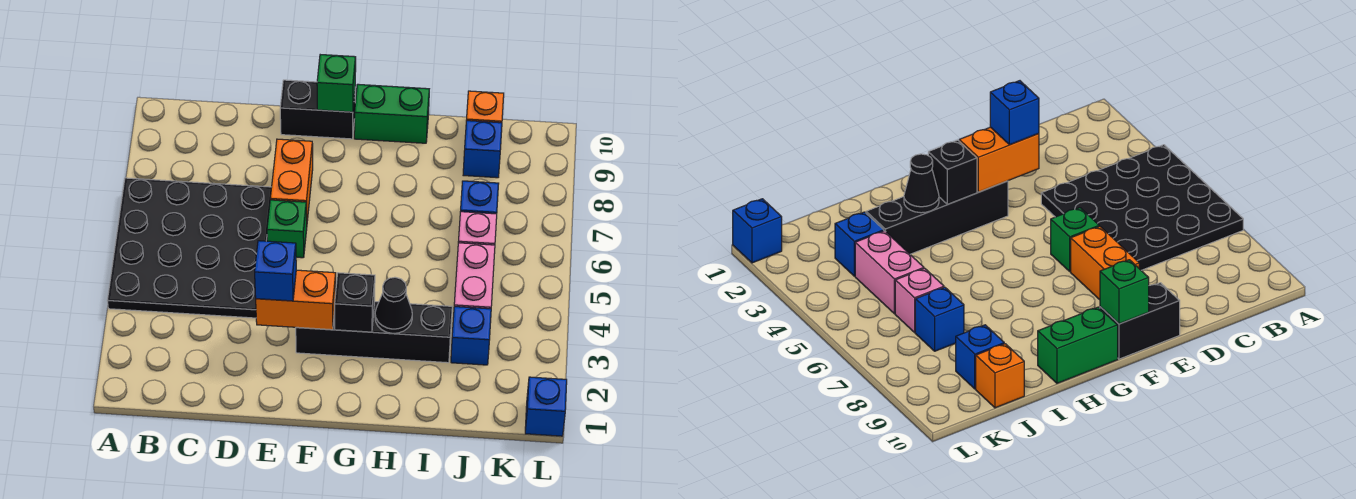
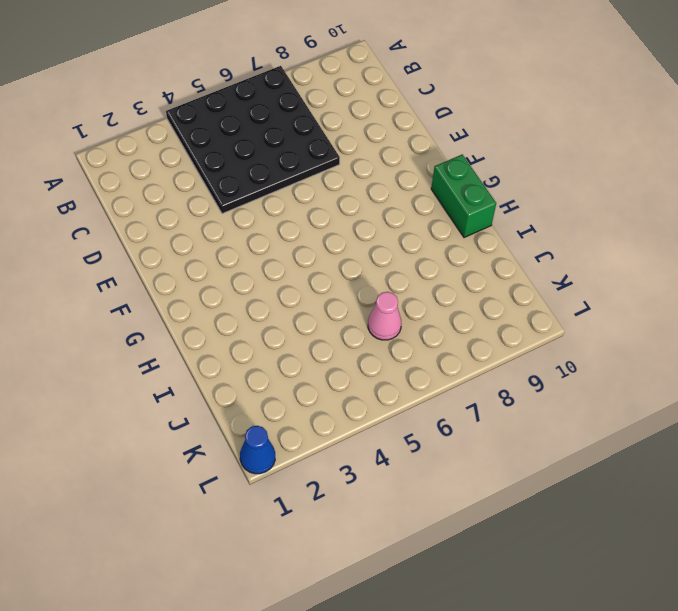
pink 1x1 cone [368,292,401,340] -> pink 1x1 brick [458,212,497,245]
blue 1x1 cone [240,426,275,474] -> blue 1x1 brick [525,377,567,436]
none -> green 1x1 brick [267,200,307,258]
none -> orange 1x2 brick [270,139,313,221]
none -> black 1x2 brick [280,80,355,139]

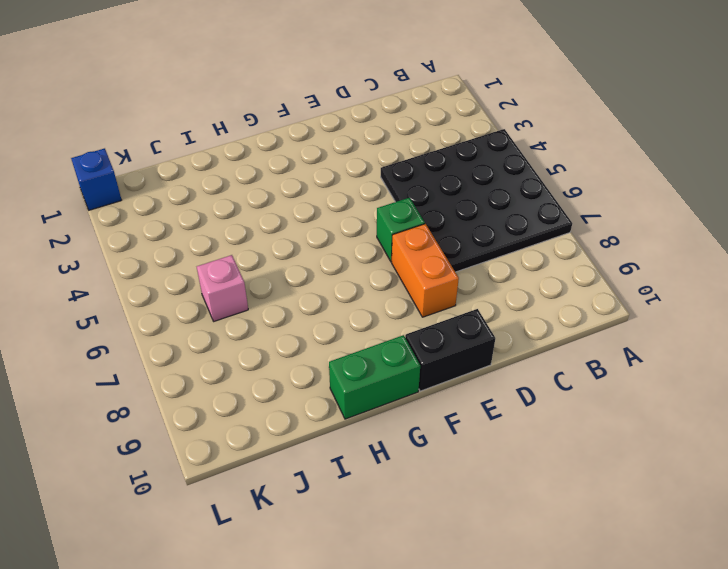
none -> black 1x4 brick [296,302,452,363]
none -> blue 1x1 brick [451,307,491,365]
none -> pink 1x2 brick [454,243,495,309]

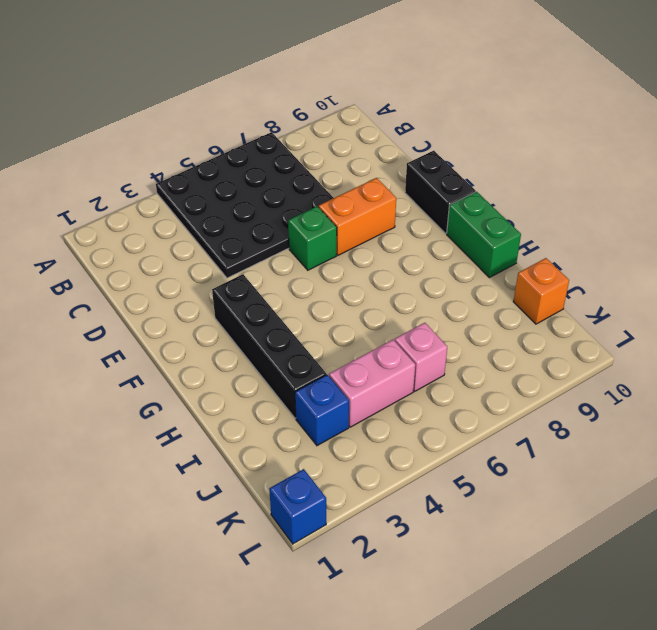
none -> blue 1x1 brick [461,181,499,214]
none -> blue 1x1 brick [463,121,502,178]
none -> orange 1x2 brick [256,270,336,330]

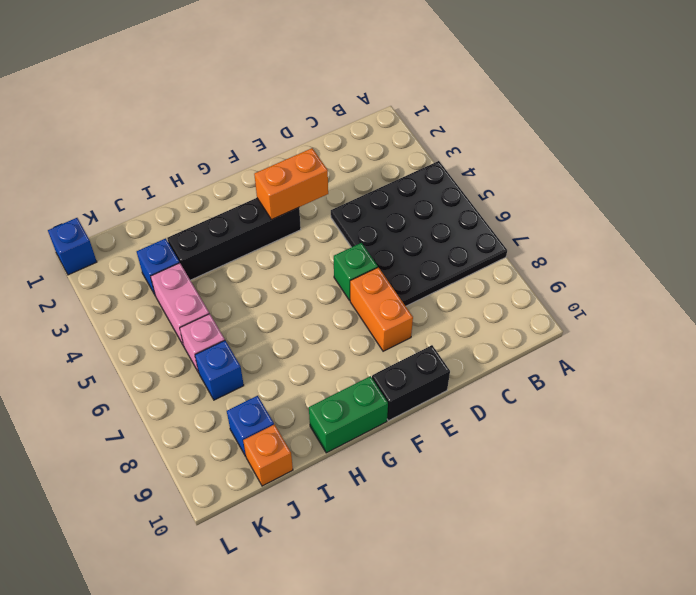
none -> green 1x1 brick [317,55,356,112]
none -> black 1x1 brick [335,273,375,332]
none -> black 1x1 cone [375,277,412,333]

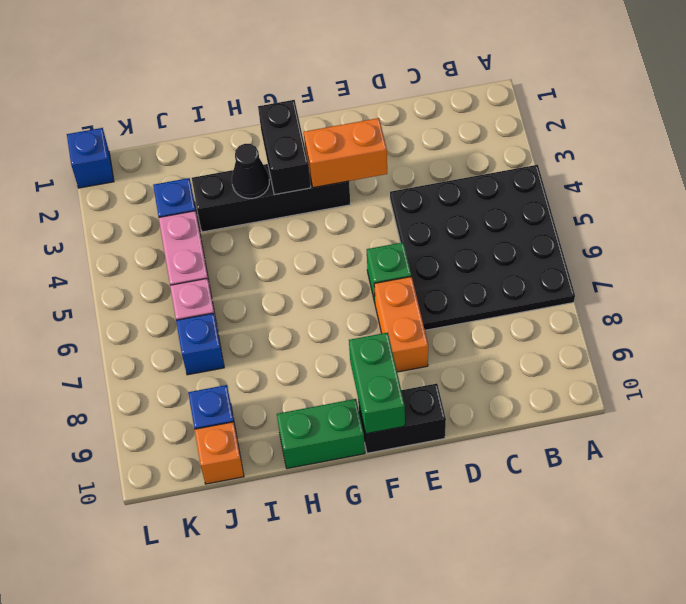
green 1x2 brick [349,333,405,434] -> green 1x1 brick [317,55,356,112]
black 1x2 brick [258,100,311,195] -> black 1x1 brick [335,273,375,332]
none -> blue 1x1 brick [255,241,296,301]

